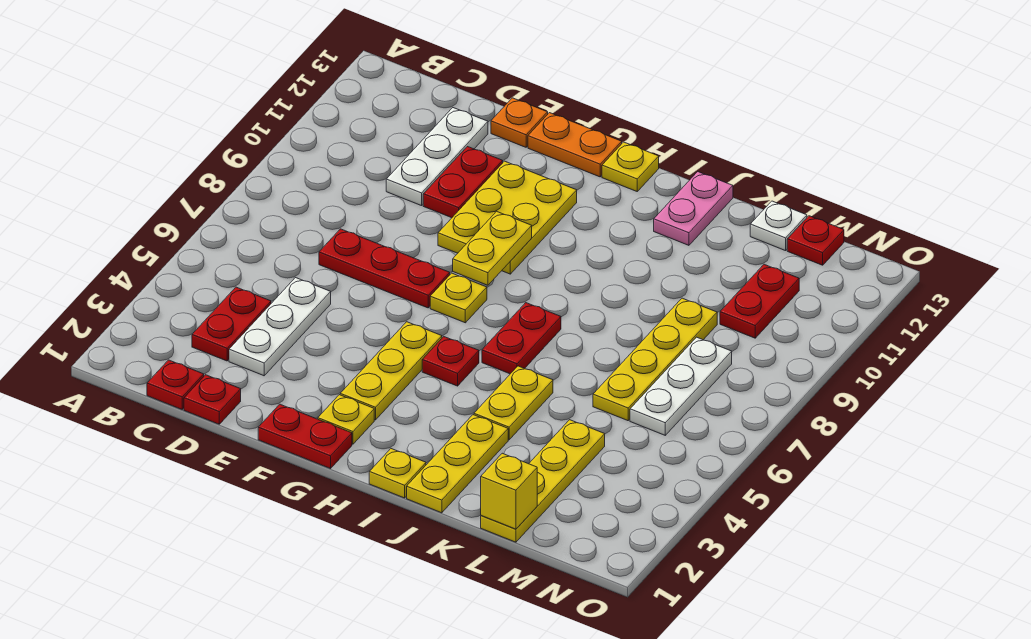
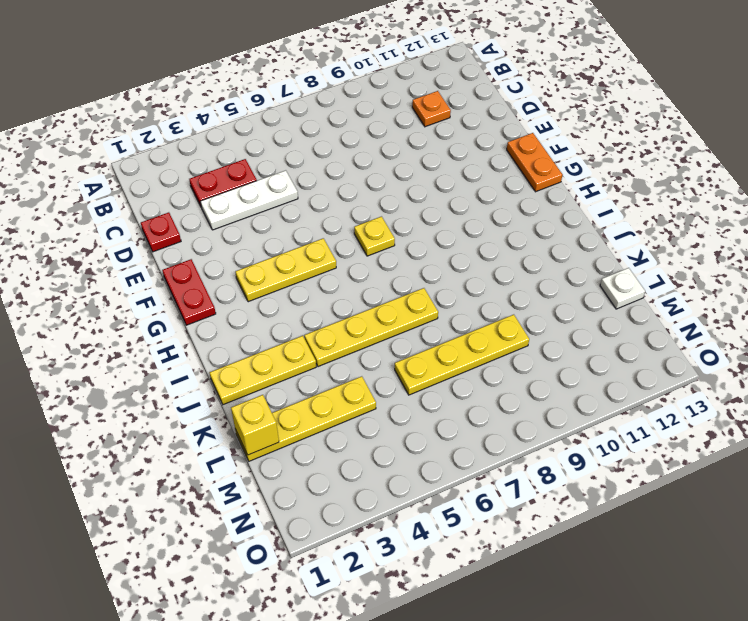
orange 1x1 plate [412,91,451,127] -> orange 1x1 plate moved to [491,98,548,147]
yellow 1x4 plate [304,288,438,367] -> yellow 1x2 plate [474,366,553,440]
none -> red 1x1 plate [147,360,204,409]
none -> red 1x3 plate [319,229,450,308]
none -> white 1x3 plate [386,108,488,206]

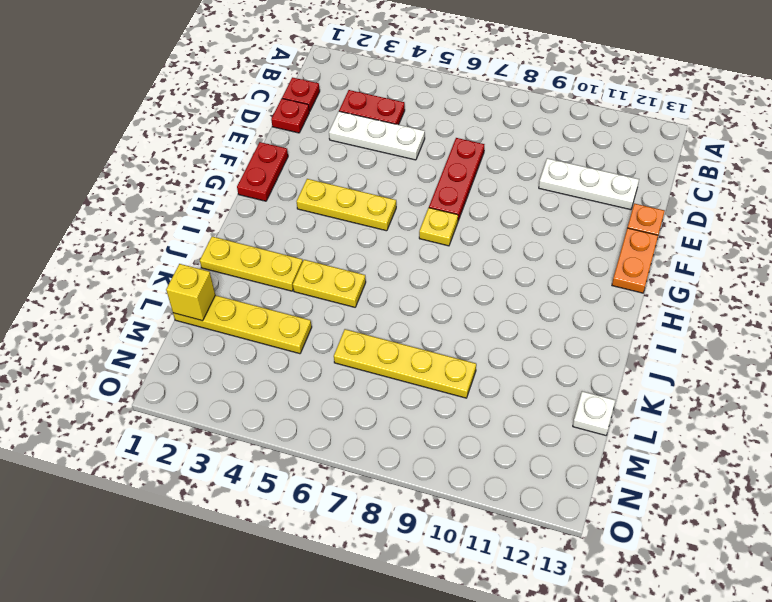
none -> red 1x2 plate [423,147,503,218]
none -> yellow 2x3 plate [438,161,577,274]
none -> yellow 1x1 plate [318,395,374,444]

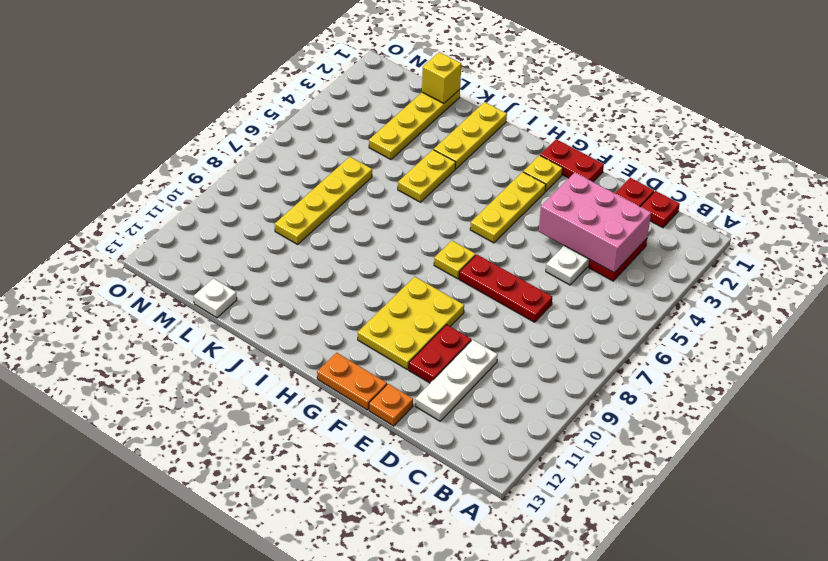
pink 2x3 brick [539,173,651,273] -> none
none -> red 1x1 plate [422,337,479,386]
none -> yellow 1x1 plate [602,142,659,191]
none -> yellow 1x1 plate [369,449,426,498]

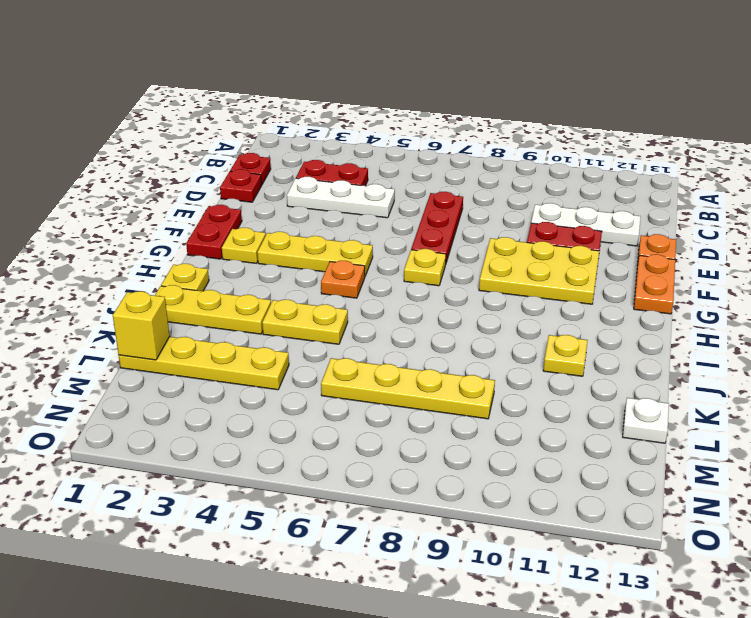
orange 1x1 plate [321,261,365,298] -> red 1x1 plate [422,337,479,386]
yellow 1x1 plate [543,335,588,376] -> yellow 1x1 plate moved to [602,142,659,191]
none -> red 1x2 plate [482,303,561,374]
none -> pink 1x2 plate [654,172,733,245]
none -> white 1x3 plate [630,337,732,435]

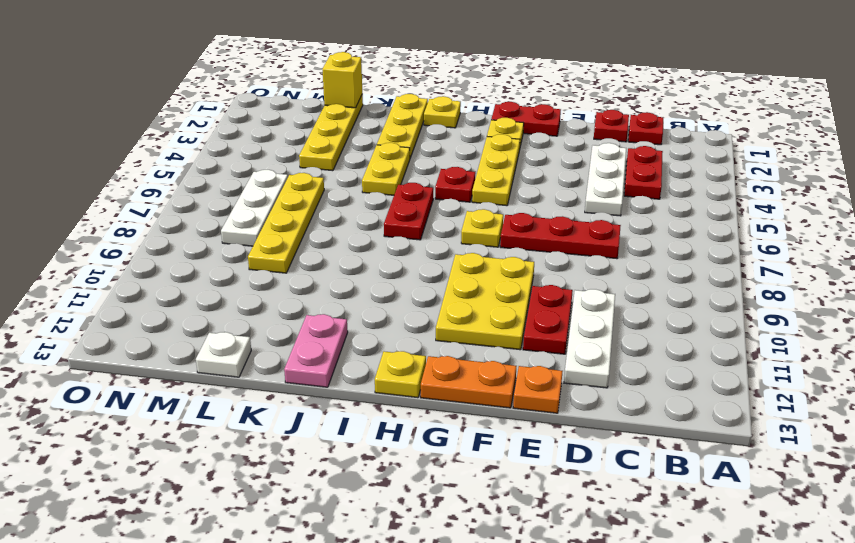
none -> red 1x2 plate [720,264,799,338]
none -> red 1x1 plate [787,216,844,265]
none -> yellow 1x2 plate [453,211,532,285]

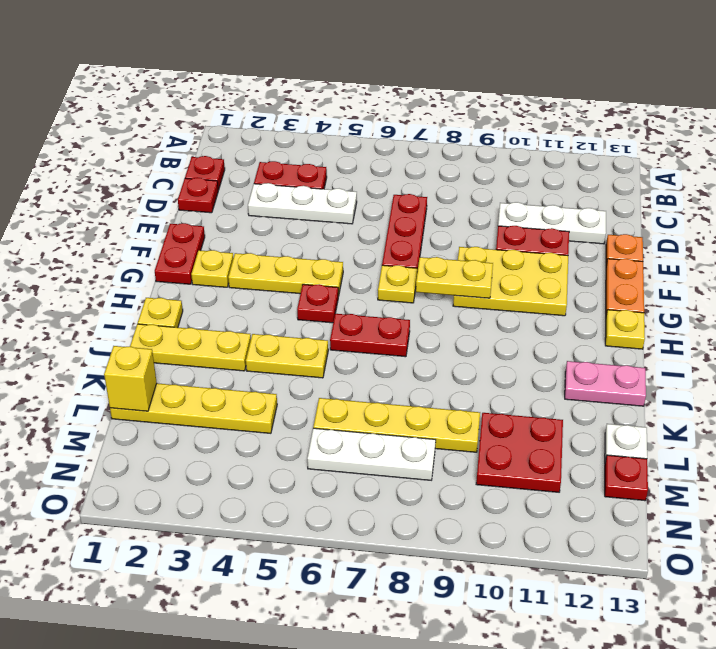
red 2x2 plate [476,413,563,492] -> red 1x2 plate [720,264,799,338]

